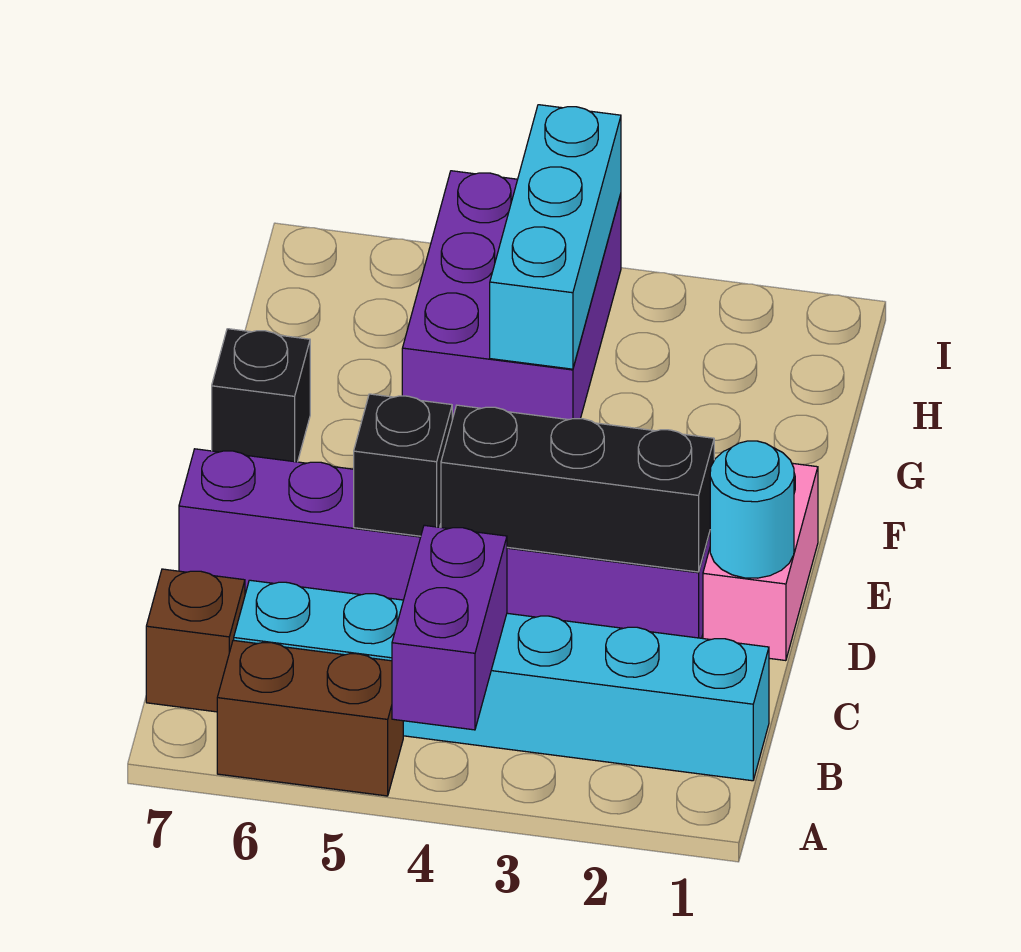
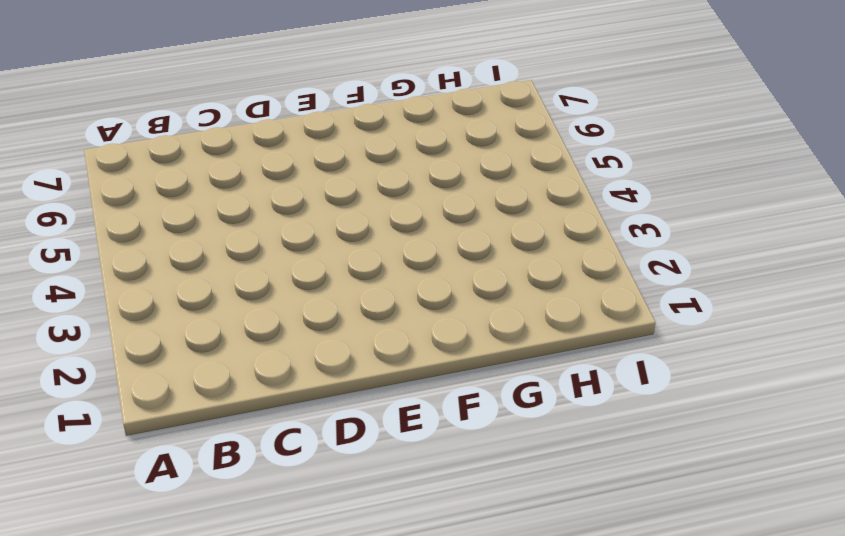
none -> brown 1x2 brick [217,640,403,796]
none -> cyan 1x6 brick [234,580,769,781]
none -> brown 1x1 brick [146,569,245,712]

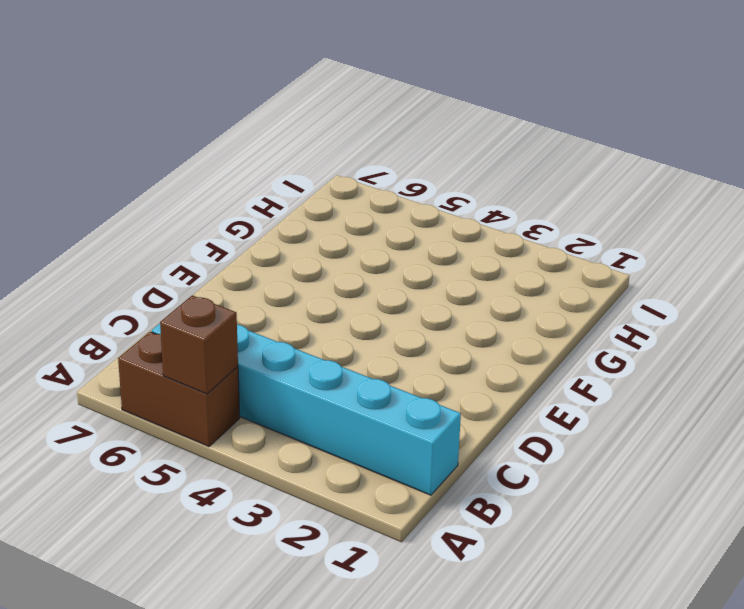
brown 1x1 brick [160,295,238,394] -> brown 1x1 brick moved to [146,569,245,712]
none -> pink 1x2 brick [703,463,818,661]
none -> purple 1x6 brick [179,449,710,638]
none -> black 1x1 brick [212,329,310,462]

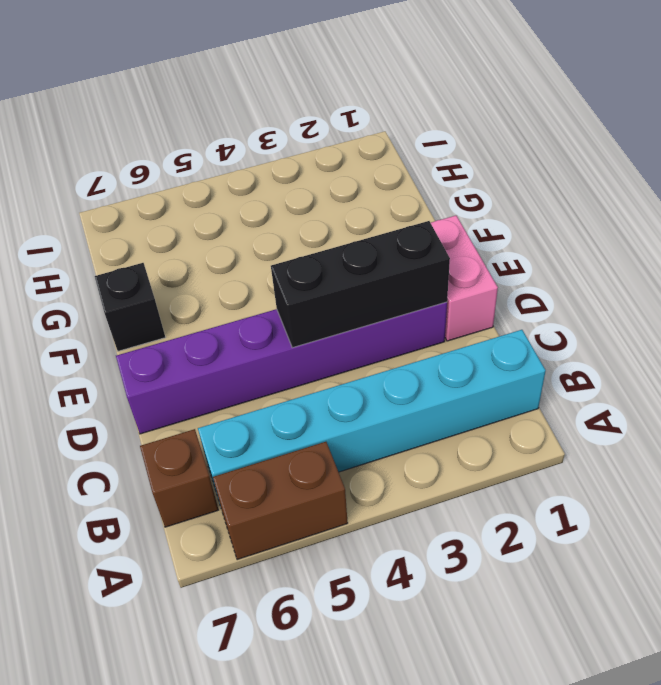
none -> purple 2x3 brick [402,171,621,420]
none -> purple 1x2 brick [392,525,507,730]
none -> cyan 1x1 round brick [710,441,794,578]

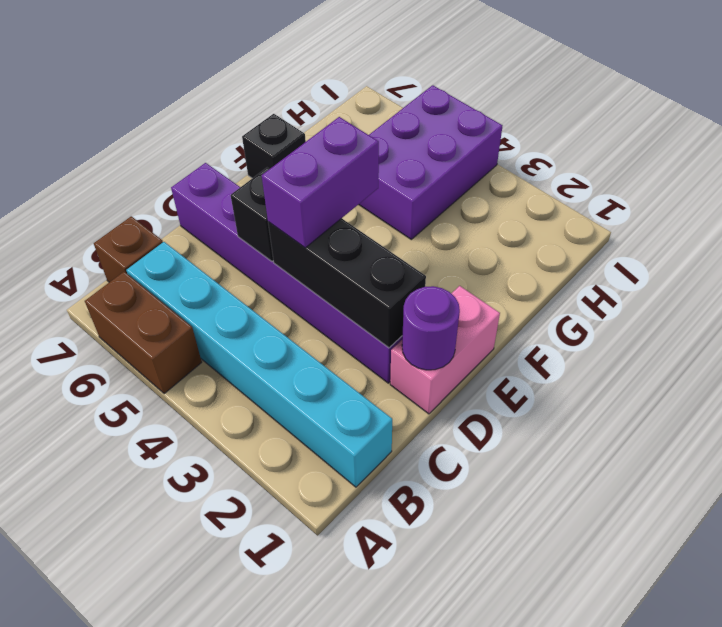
purple 1x1 round brick [402,286,460,370] -> cyan 1x1 round brick [710,441,794,578]
purple 1x2 brick [262,117,379,248] -> purple 1x2 brick moved to [392,525,507,730]
none -> cyan 1x3 brick [490,105,621,369]

